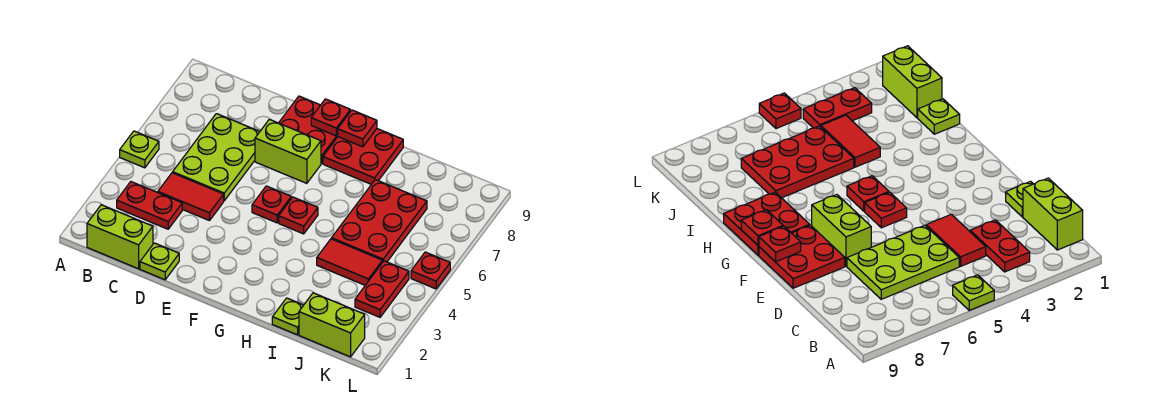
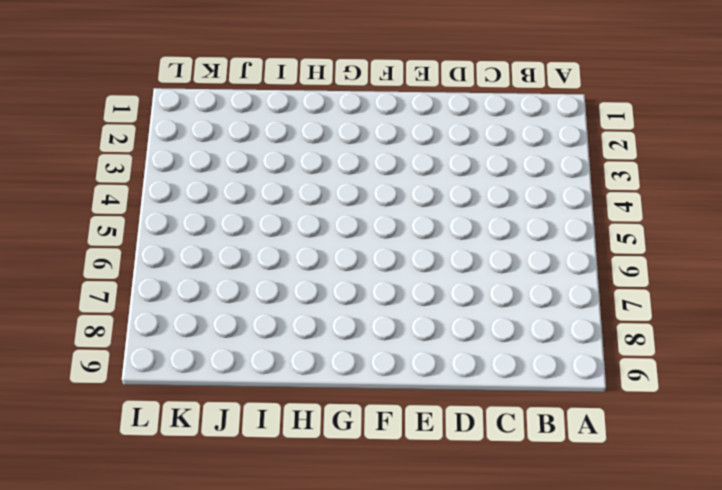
none -> lime 1x1 plate [120,131,159,168]
none -> lime 1x2 brick [87,205,153,269]
none -> red 1x2 plate [117,182,182,229]

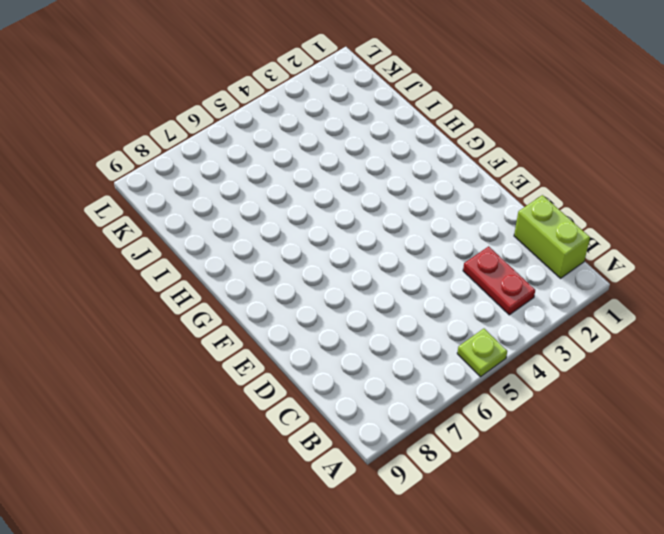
none -> red 1x2 tile [158,173,224,221]
none -> lime 2x3 plate [173,114,260,201]
none -> lime 1x1 plate [140,243,179,280]

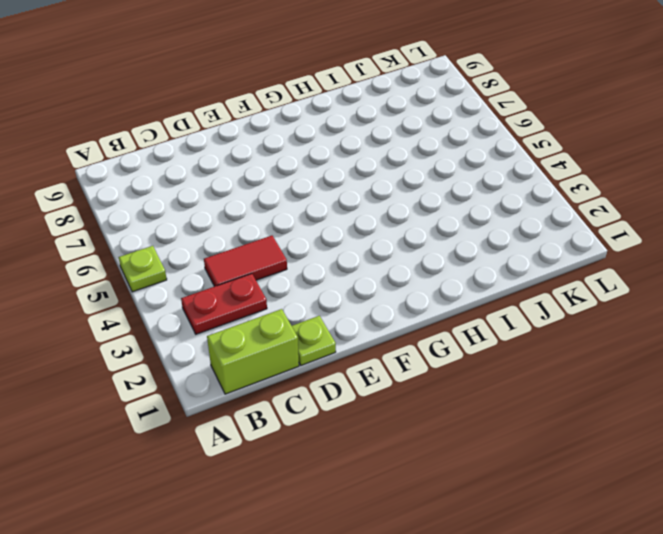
none -> lime 2x3 plate [173,114,260,201]
none -> lime 1x2 brick [255,119,321,183]
none -> red 2x2 plate [279,96,338,164]

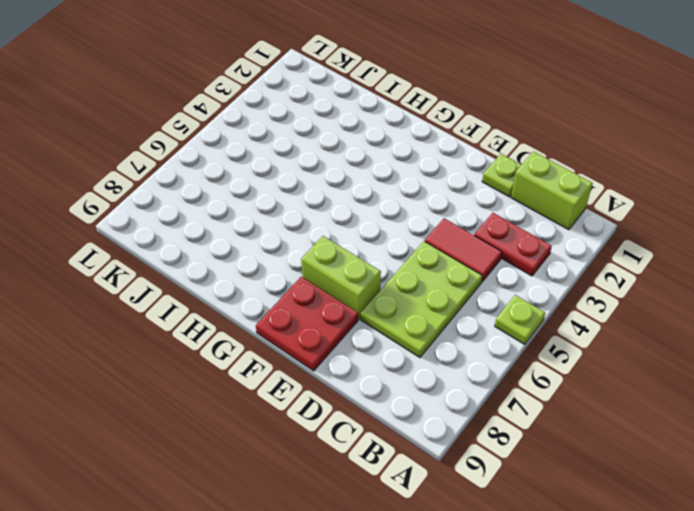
none -> red 1x1 plate [252,186,291,223]
none -> red 1x1 plate [279,197,318,234]
none -> red 2x2 plate [323,129,403,184]

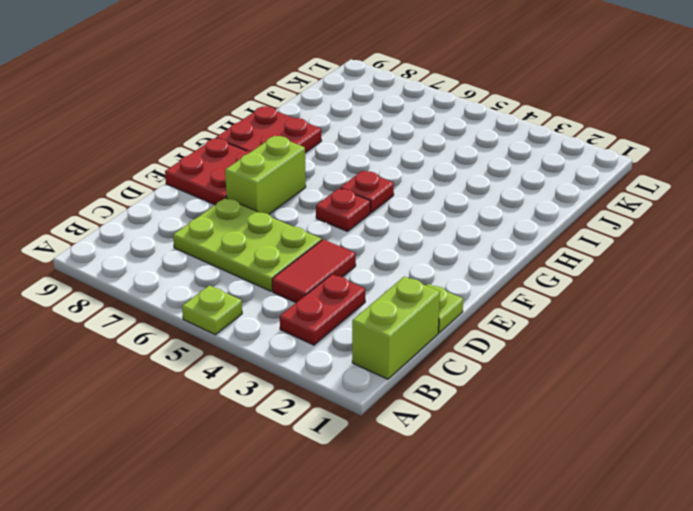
none -> lime 1x1 plate [272,298,303,335]
none -> red 1x2 tile [317,239,383,285]
none -> red 2x3 plate [332,180,427,262]

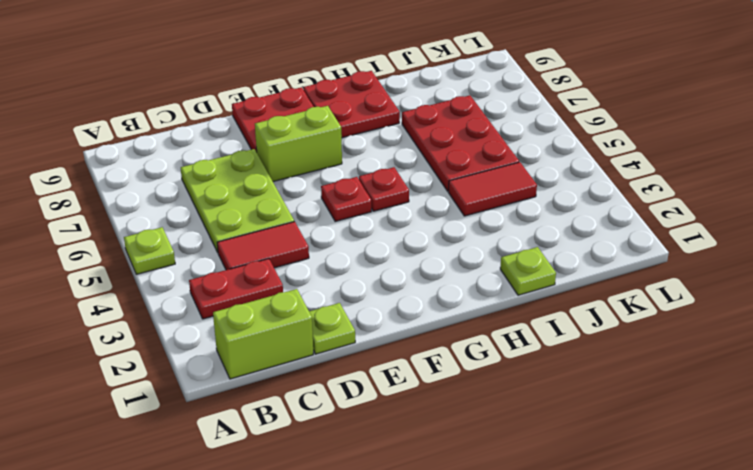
none -> lime 1x2 brick [299,293,365,357]
none -> red 1x2 plate [355,261,409,317]
none -> red 1x1 plate [411,252,450,289]

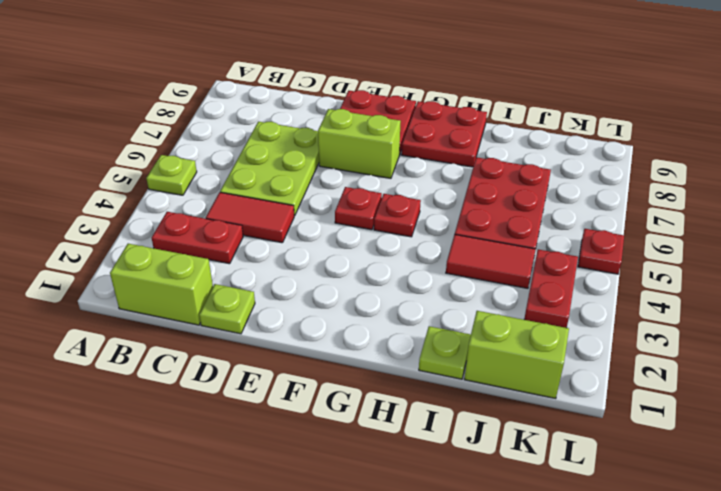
none -> red 1x1 plate [311,99,350,136]
none -> red 1x1 plate [338,110,377,147]

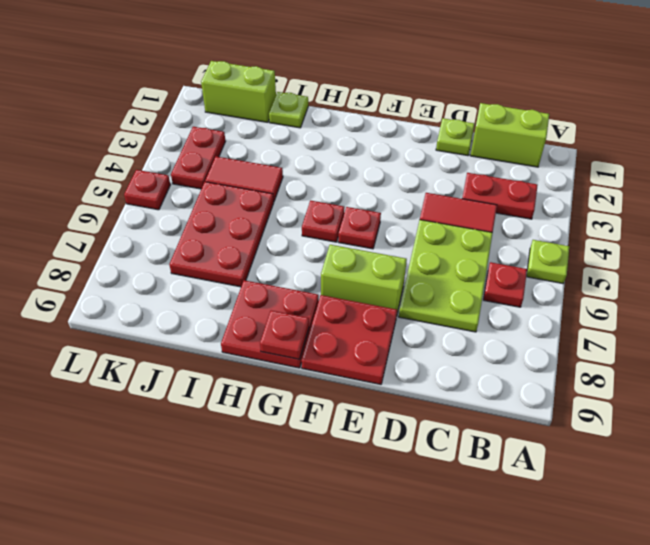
red 1x1 plate [483,262,527,307] -> red 1x1 plate moved to [311,99,350,136]

